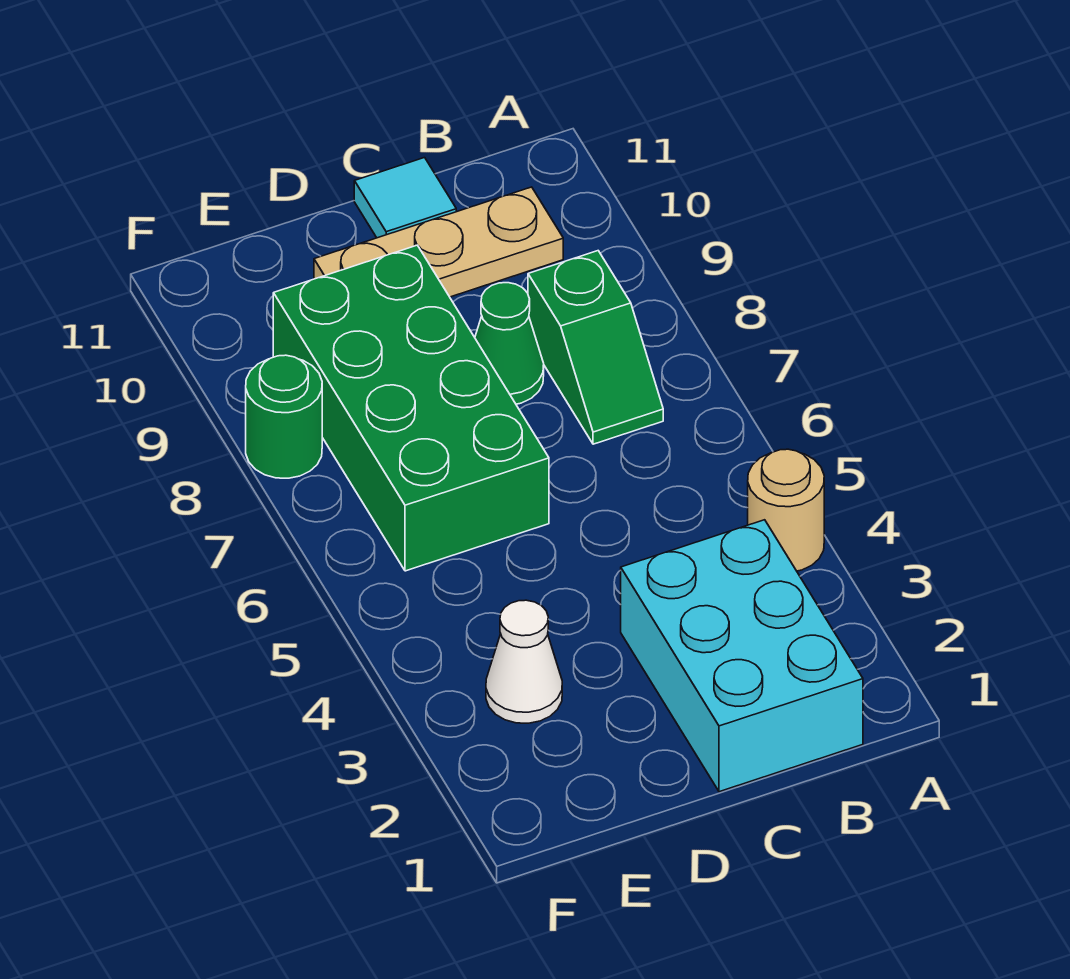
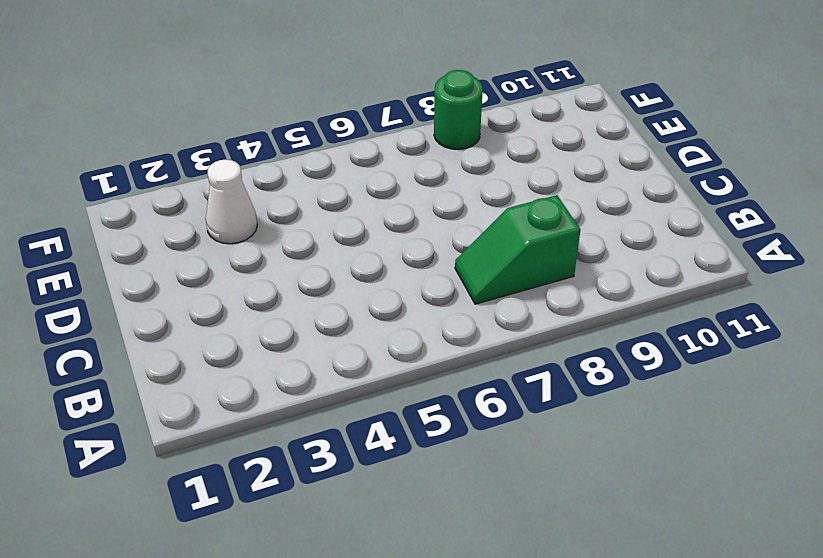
none -> tan 1x1 round brick [748,449,824,571]
none -> cyan 2x3 brick [621,520,863,792]

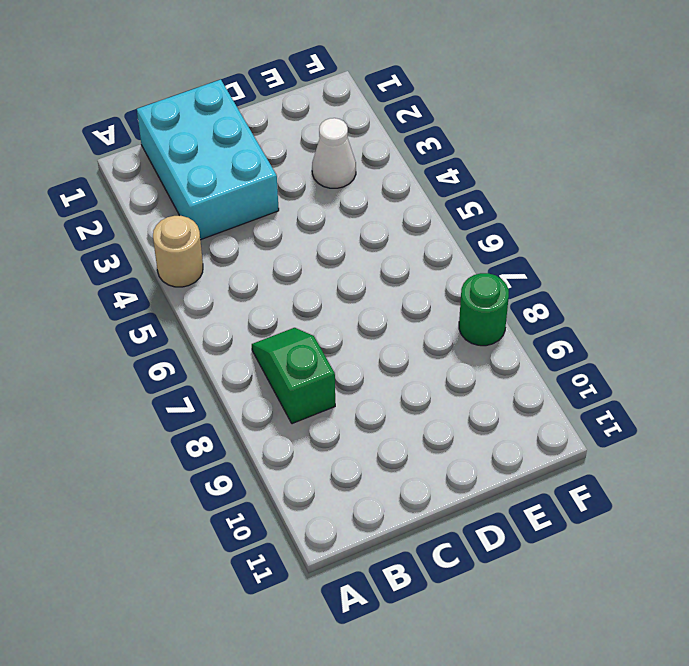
none -> tan 1x3 plate [314,187,563,297]
none -> green 1x1 cone [475,283,544,404]

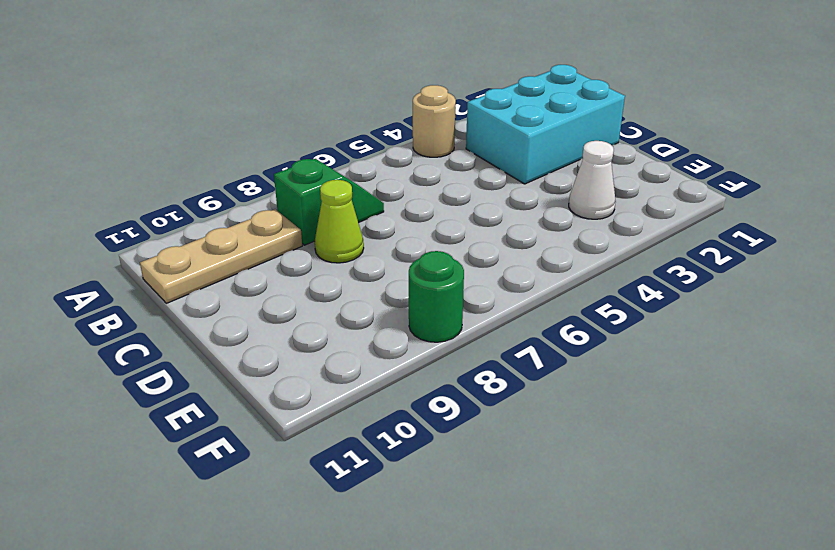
tan 1x3 plate [140,209,302,303] -> tan 1x3 plate turned to [314,187,563,297]
lime 1x1 cone [315,180,364,263] -> green 1x1 cone [475,283,544,404]
none -> cyan 1x1 tile [354,158,456,238]
none -> green 2x4 brick [273,245,549,571]

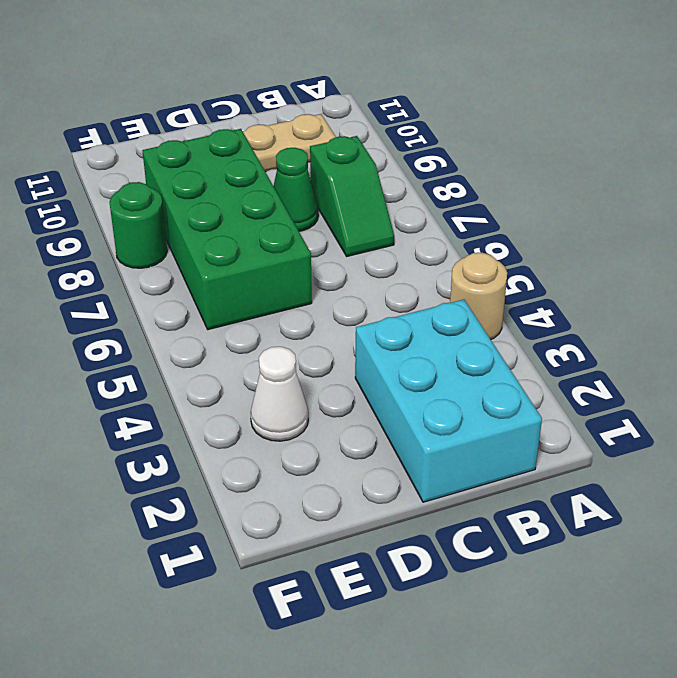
none -> cyan 1x1 tile [354,158,456,238]

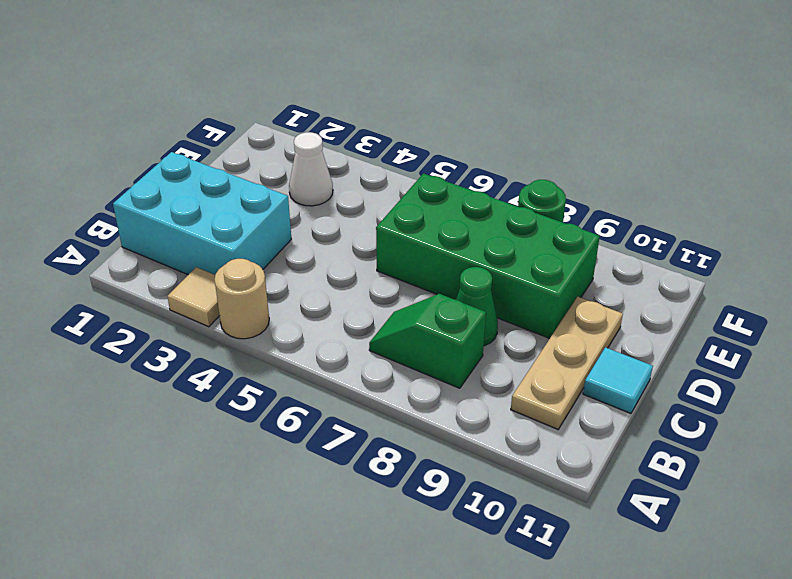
tan 1x1 tile [167,267,220,327] -> none

